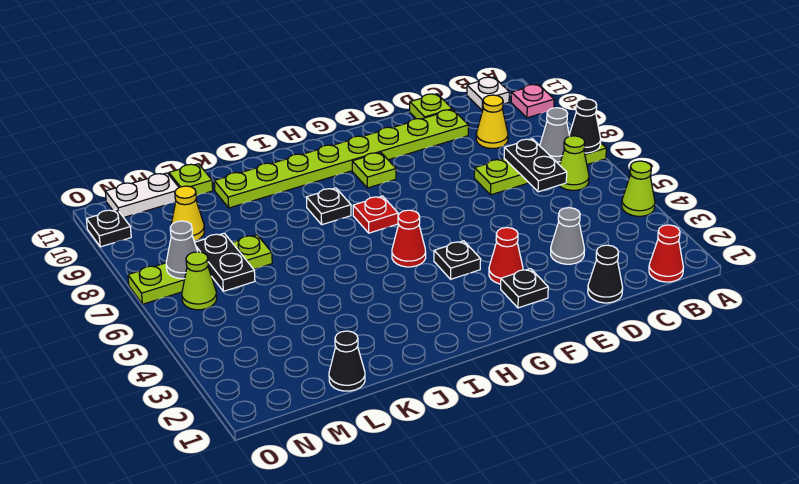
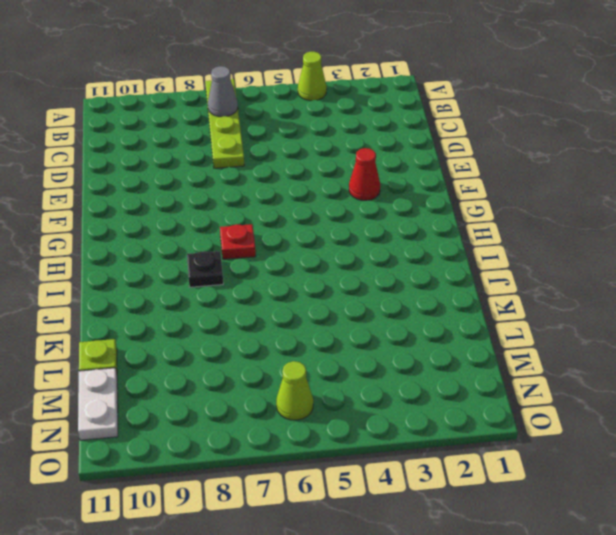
none -> pink 1x1 plate [511,84,554,118]
none -> red 1x1 cone [649,225,683,282]
none -> lime 1x1 cone [559,136,589,190]
none -> white 1x1 plate [467,77,509,110]

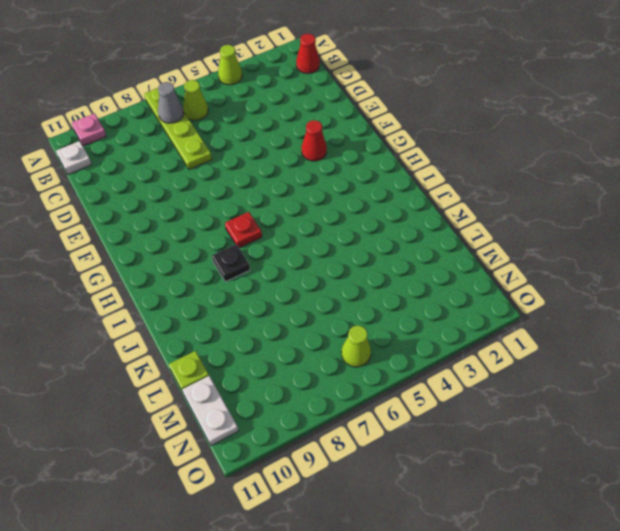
none -> yellow 1x1 cone [476,95,508,148]
none -> black 1x1 cone [588,245,623,303]
none -> grey 1x1 cone [551,208,584,264]
none -> lime 1x8 plate [214,110,469,208]

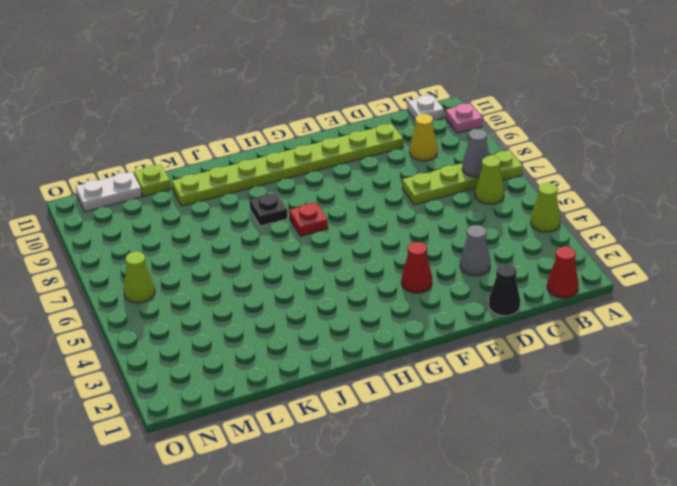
none -> lime 1x1 plate [410,94,452,119]
none -> black 1x1 plate [501,269,548,308]
none -> black 1x1 plate [434,241,481,279]
none -> lime 1x1 plate [352,152,396,188]

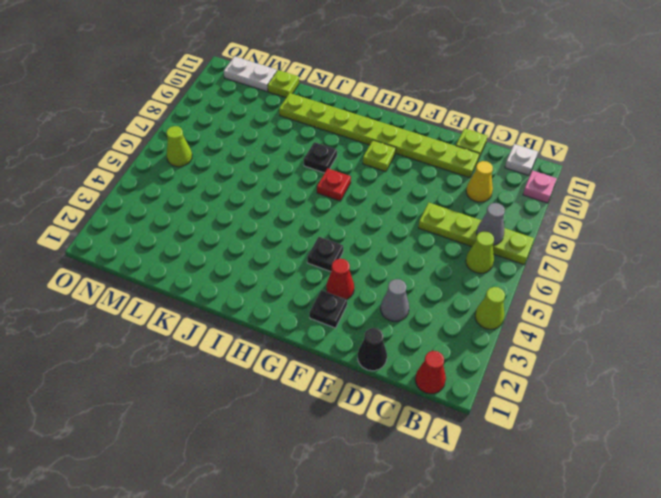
none -> red 1x1 cone [392,210,426,267]
none -> black 1x1 cone [329,331,365,391]
none -> lime 1x4 plate [128,235,272,304]
none -> yellow 1x1 cone [171,186,205,241]

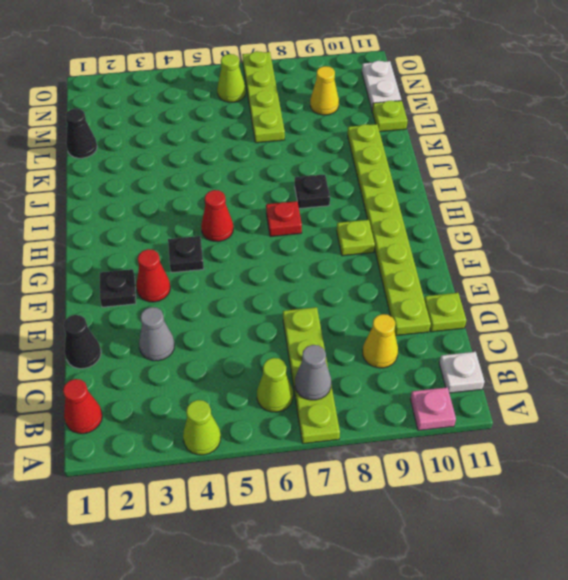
none -> black 1x1 plate [86,210,131,247]
none -> black 1x1 cone [569,99,601,153]
none -> black 1x2 plate [504,139,567,192]
none -> black 1x2 plate [195,233,255,291]

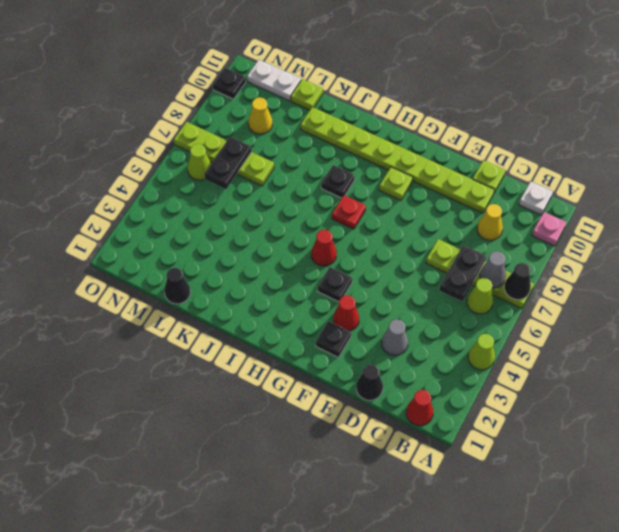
none -> grey 1x1 cone [166,221,198,279]

